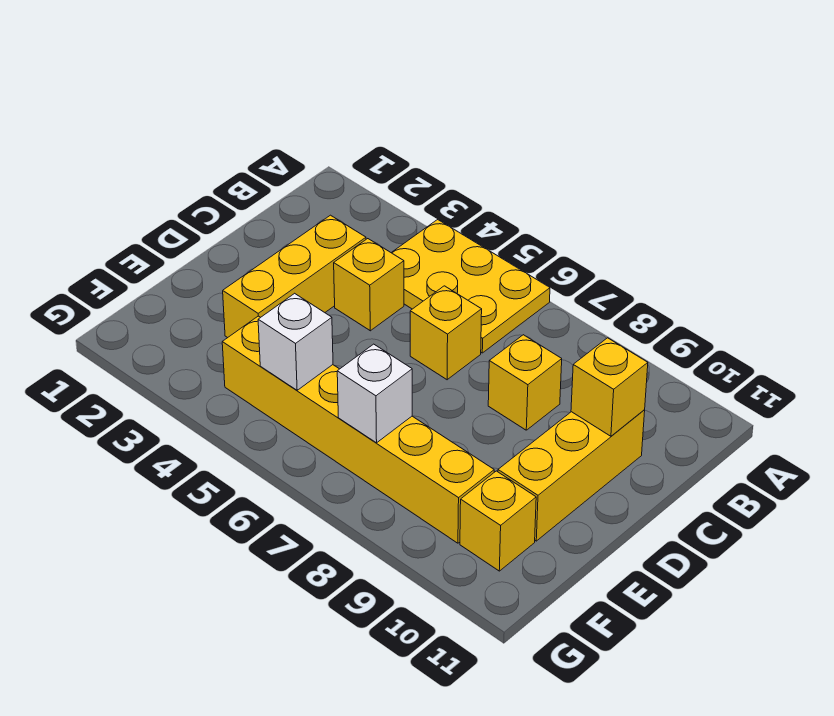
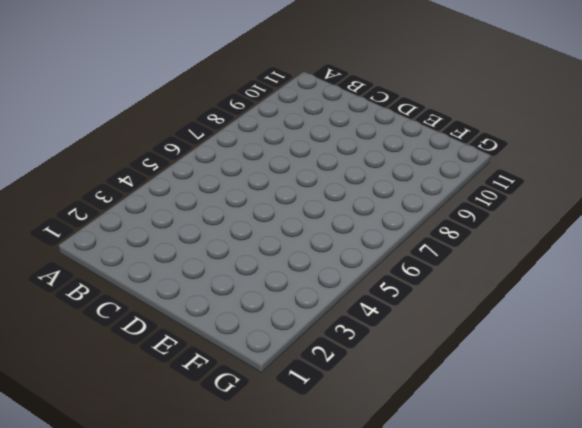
none -> yellow 2x3 plate [391,220,550,353]
none -> yellow 1x3 brick [223,215,366,338]

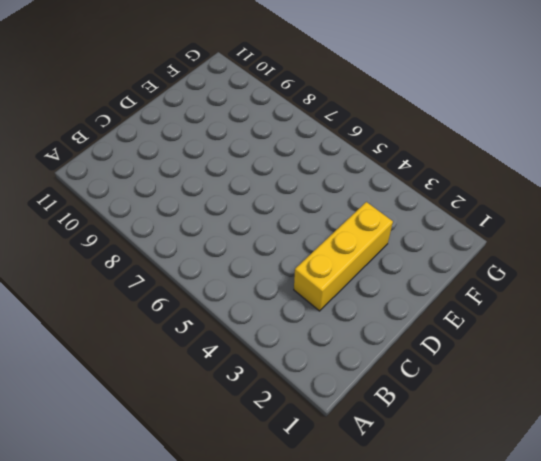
none -> yellow 2x3 plate [391,220,550,353]
none -> yellow 1x1 brick [334,239,404,331]

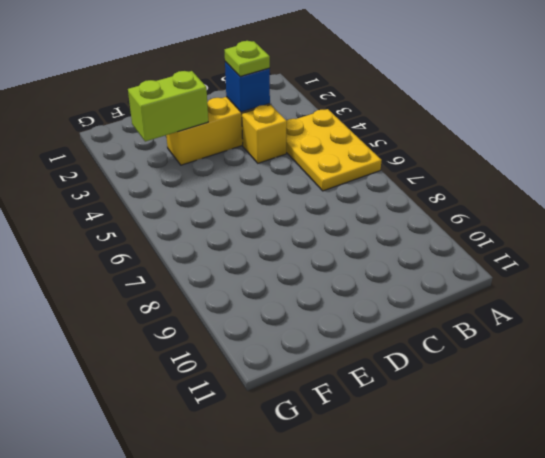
blue 1x1 brick [225,62,270,112] -> none
lime 1x1 plate [225,41,270,77] -> none
lime 1x2 brick [128,71,208,142] -> none
none -> yellow 1x1 brick [410,286,482,380]
none -> yellow 1x1 brick [488,335,562,430]

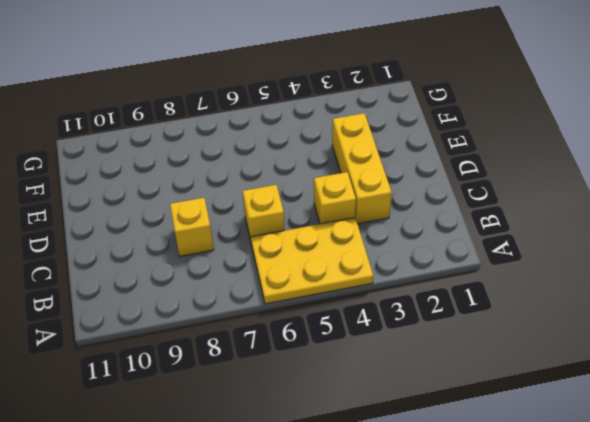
none -> yellow 1x3 brick [498,410,645,541]
none -> yellow 1x6 brick [222,316,494,543]

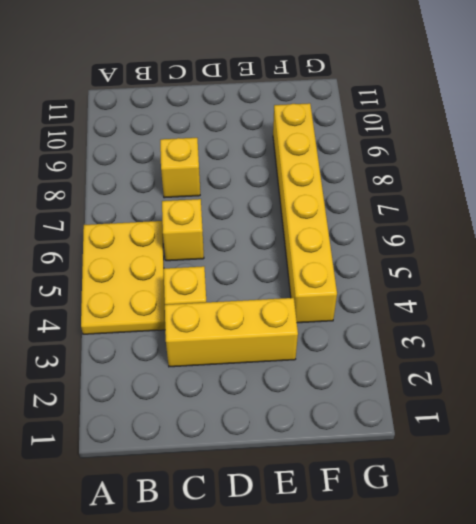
none -> yellow 1x3 brick [498,410,645,541]
none -> yellow 1x1 brick [460,471,536,571]

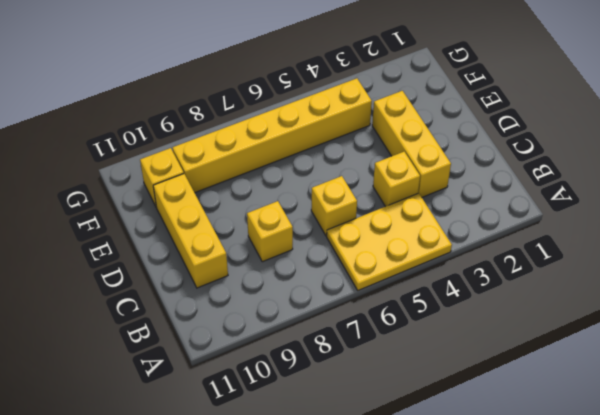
none -> yellow 1x1 brick [571,338,648,436]
none -> white 1x1 brick [258,293,333,390]

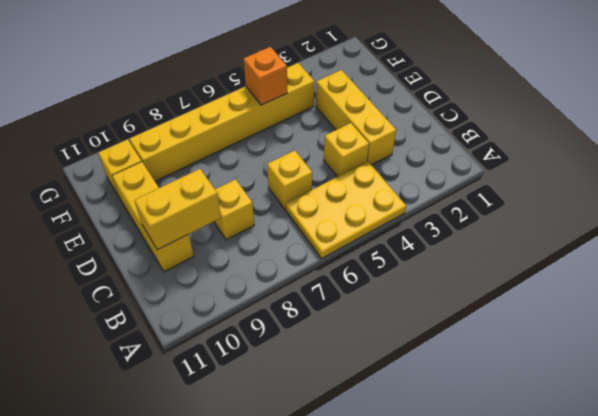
yellow 1x2 brick [134,169,221,250] -> yellow 1x1 brick [571,338,648,436]
orange 1x1 brick [243,47,287,105] -> white 1x1 brick [258,293,333,390]
none -> white 1x1 brick [337,344,412,443]

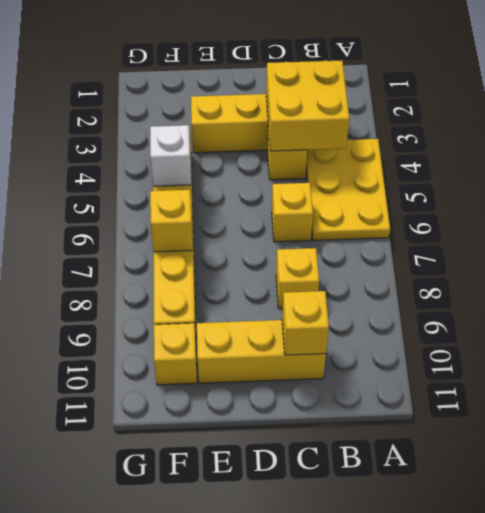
yellow 2x2 brick [266,60,349,151] -> none
yellow 1x1 brick [150,190,193,252] -> white 1x1 brick [337,344,412,443]

